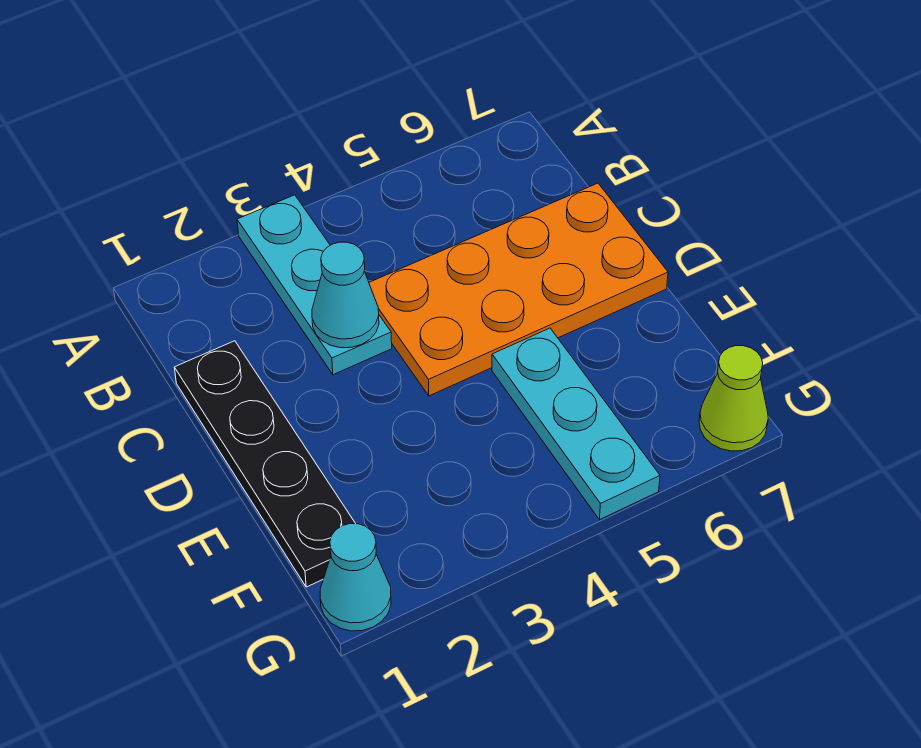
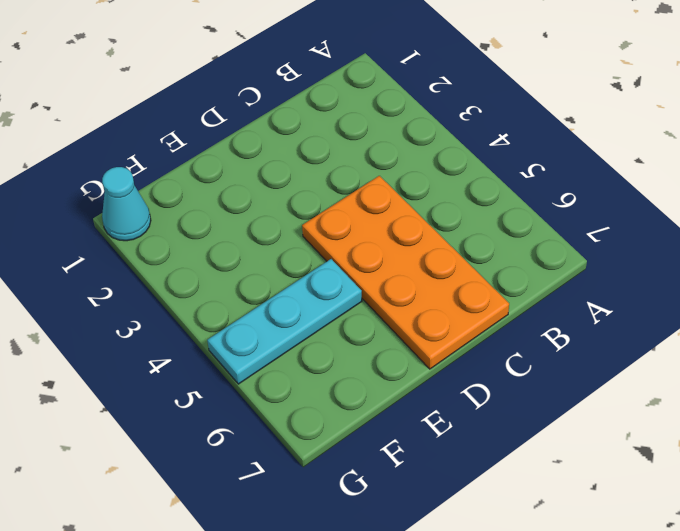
none -> cyan 1x3 plate [237,195,392,375]
none -> black 1x4 plate [174,341,356,587]

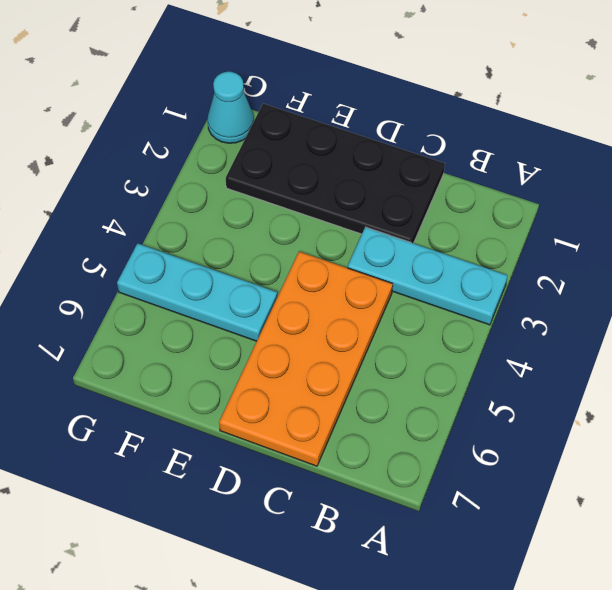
black 2x4 plate [226,104,445,243] -> black 1x4 plate [174,341,356,587]
none -> lime 1x1 cone [699,346,768,451]
none -> cyan 1x1 cone [312,242,379,348]

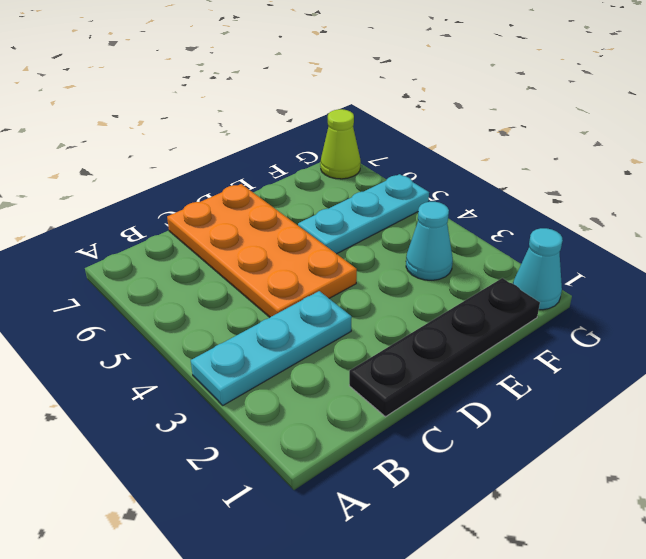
cyan 1x1 cone [406,202,453,280] -> cyan 1x1 cone moved to [312,242,379,348]

